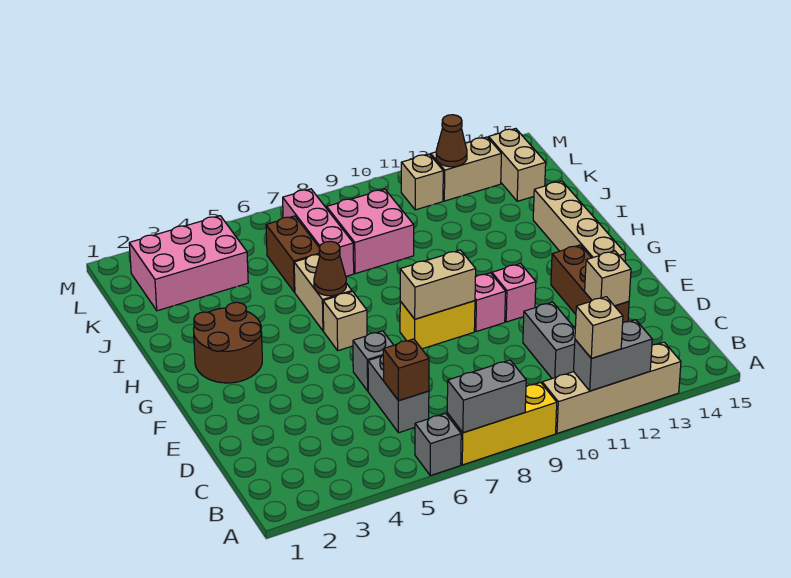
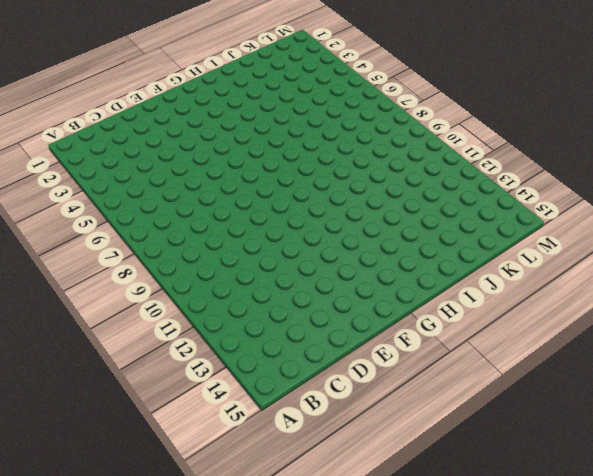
none -> grey 1x1 brick [415,413,461,475]
none -> yellow 1x3 brick [447,382,557,465]
none -> tan 1x4 brick [542,342,681,433]

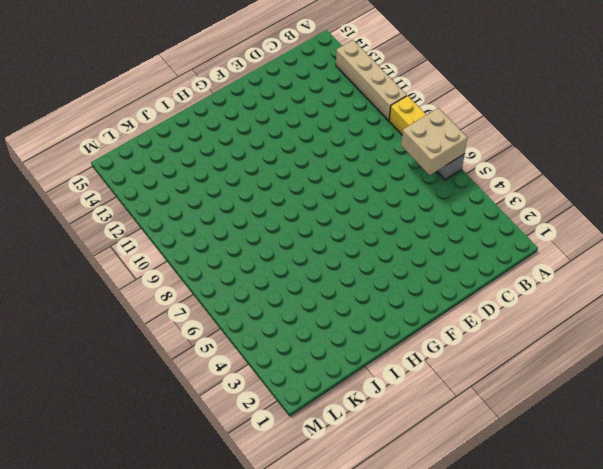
tan 2x2 brick [401,108,467,175] -> grey 1x2 brick [447,360,526,433]
none -> grey 1x2 brick [368,356,429,433]
none -> grey 1x2 brick [523,302,575,379]
none -> brown 1x3 brick [551,245,629,323]

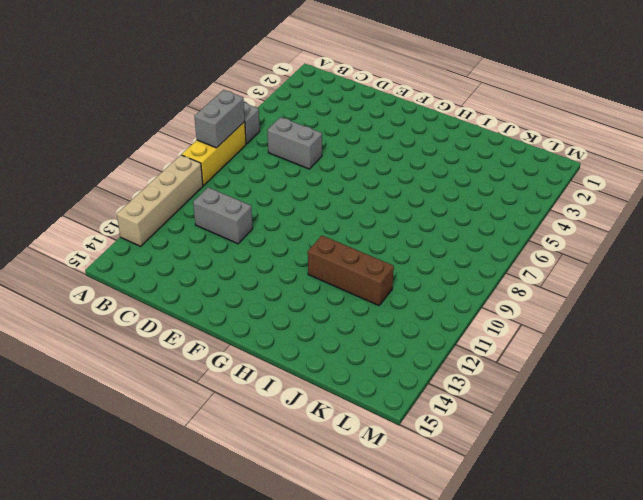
brown 1x3 brick [308,236,394,306] -> brown 1x3 brick moved to [551,245,629,323]
none -> grey 1x1 brick [353,331,393,391]
none -> yellow 1x2 brick [400,301,475,349]
none -> pink 1x1 brick [474,273,506,332]

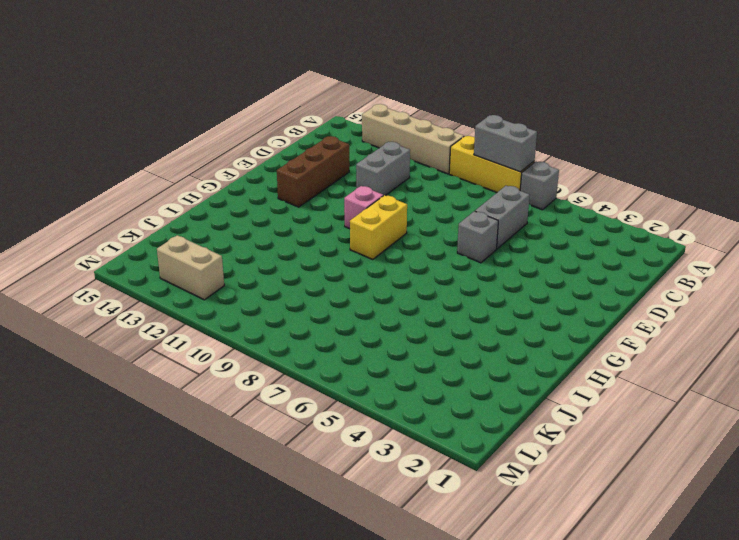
yellow 1x2 brick [350,195,407,259] -> yellow 1x2 brick turned to [400,301,475,349]
none -> pink 1x1 brick [492,263,536,322]
none -> tan 1x4 brick [533,181,626,262]
none -> brown 2x2 round brick [194,302,262,383]

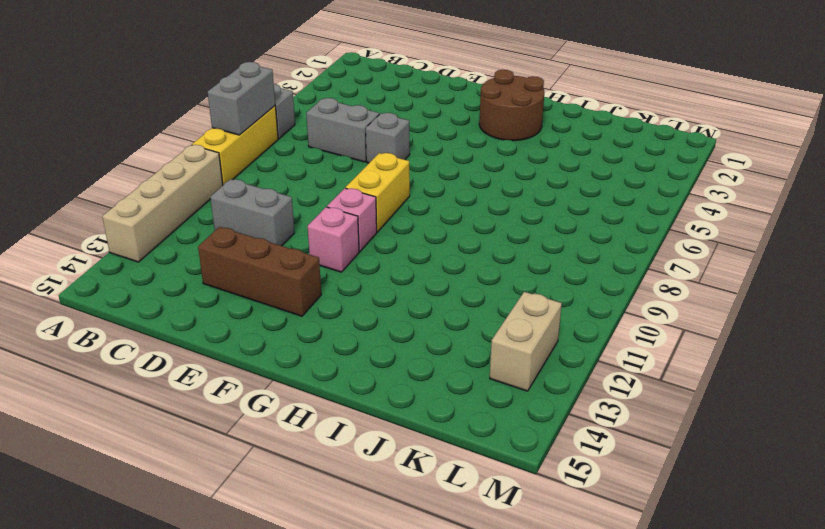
none -> tan 1x4 brick [533,181,626,262]
none -> tan 1x1 brick [323,292,367,351]
none -> tan 1x2 brick [294,254,352,331]

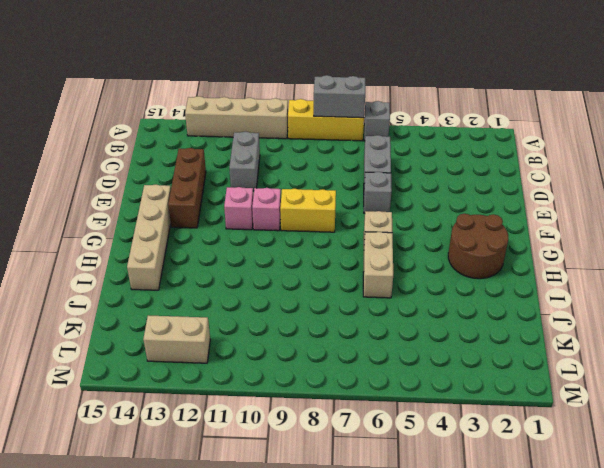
none -> brown 1x2 brick [266,216,319,292]
none -> pink 1x3 brick [283,189,354,276]
none -> pink 2x2 brick [327,189,414,274]

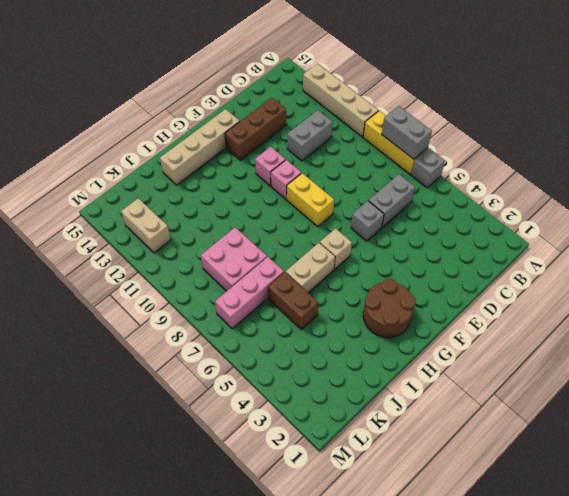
brown 1x2 brick [268,272,319,329] -> brown 1x2 brick turned to [266,216,319,292]
none -> pink 2x3 brick [129,216,248,311]
none -> tan 1x2 brick [489,129,546,201]
none -> tan 1x1 brick [401,154,443,210]

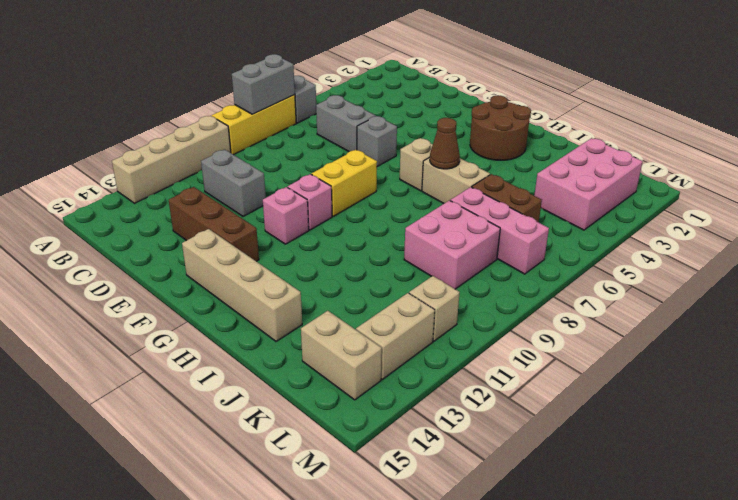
none -> grey 1x2 brick [574,320,652,391]
none -> brown 1x1 brick [383,339,429,401]
none -> tan 1x1 brick [585,251,631,306]

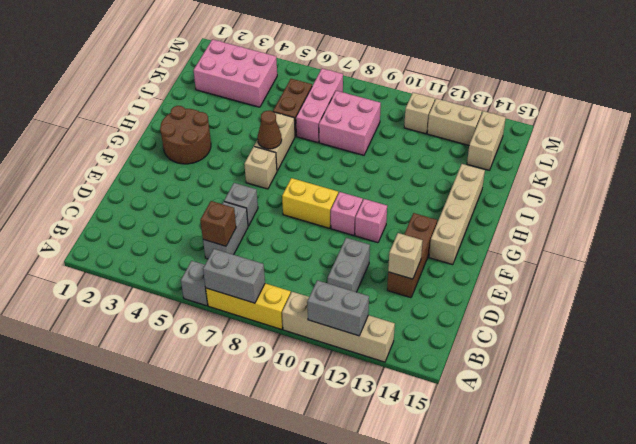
none -> tan 1x2 brick [400,250,476,319]
none -> brown 1x1 cone [436,115,467,167]
none -> tan 1x1 brick [575,297,623,358]

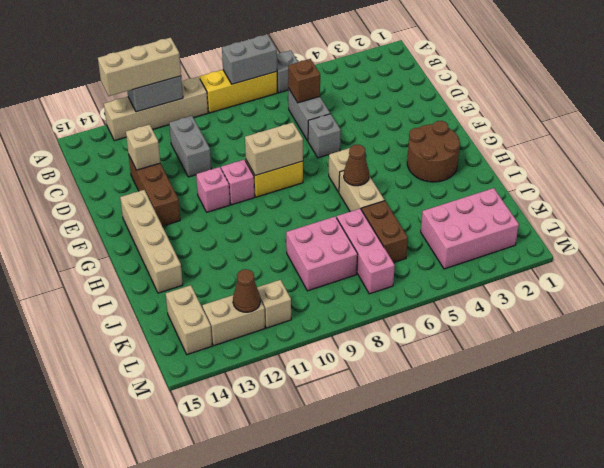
tan 1x3 brick [98,38,181,96] -> tan 1x1 brick [575,297,623,358]

